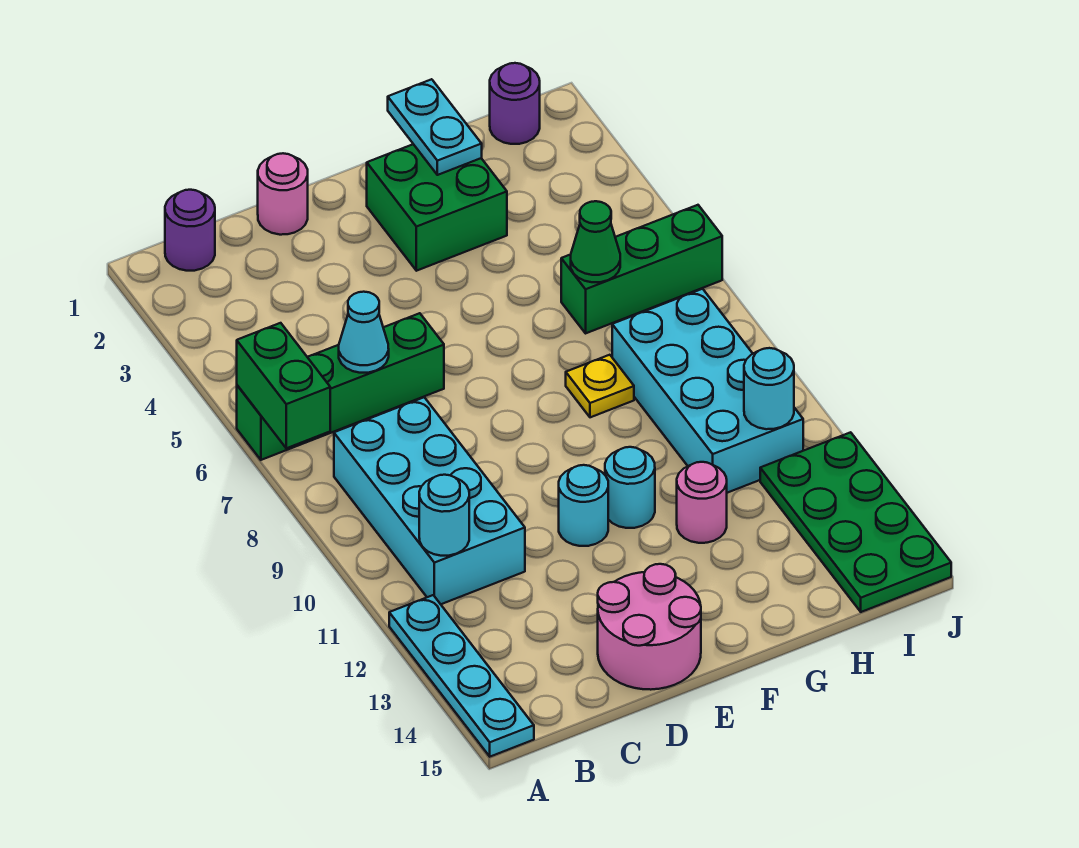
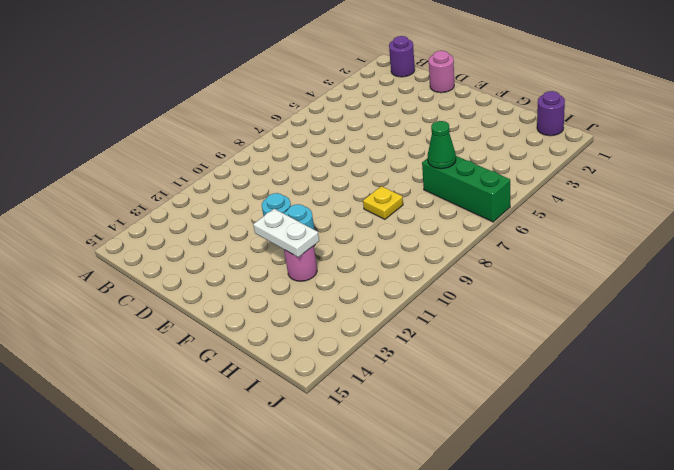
white 1x2 plate [253,209,319,257] -> none
none -> green 1x4 brick [237,313,444,460]
none -> cyan 1x4 plate [389,595,534,757]
none -> cyan 2x4 brick [334,397,525,604]

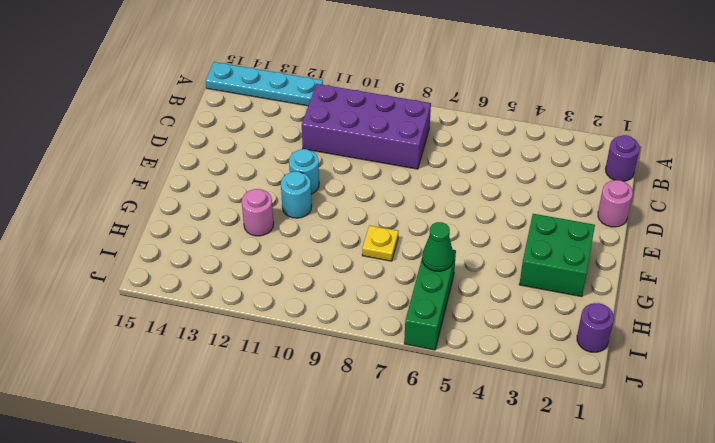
purple 2x4 brick [302,84,431,169] -> cyan 2x4 brick [334,397,525,604]
none -> green 1x4 brick [237,313,444,460]
none -> pink 2x2 round brick [598,564,701,690]
none -> cyan 2x4 brick [612,289,803,493]

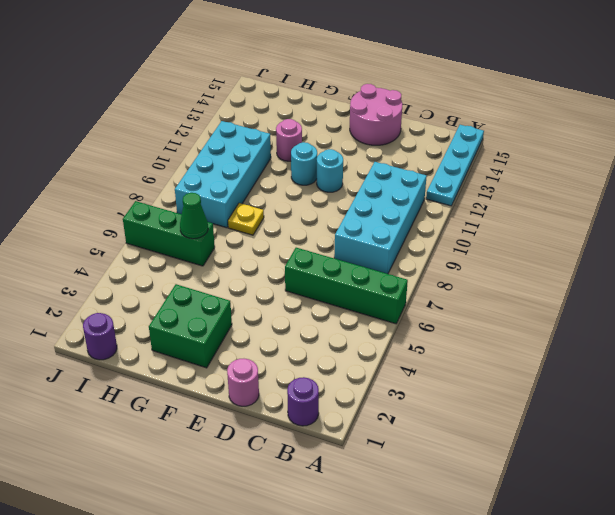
none -> green 2x4 plate [760,432,951,612]
none -> green 1x2 brick [237,323,330,448]
none -> cyan 1x1 round brick [419,475,469,556]

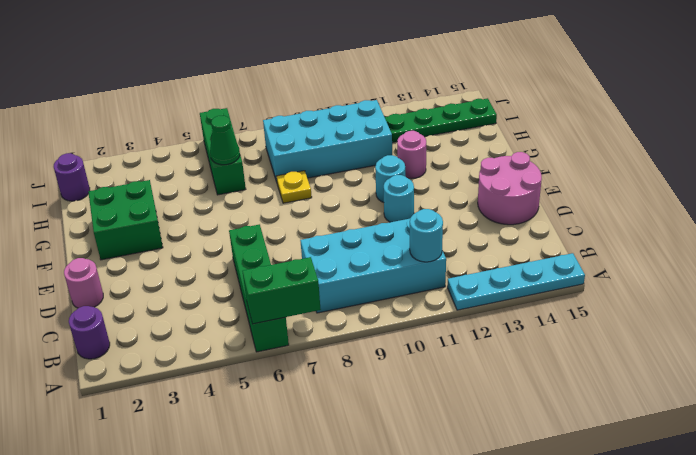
green 1x4 plate [385,98,497,143] -> green 2x4 plate [760,432,951,612]
none -> cyan 1x1 cone [339,292,389,373]
none -> cyan 1x2 plate [388,79,482,175]
none -> cyan 1x1 round brick [744,348,794,429]

